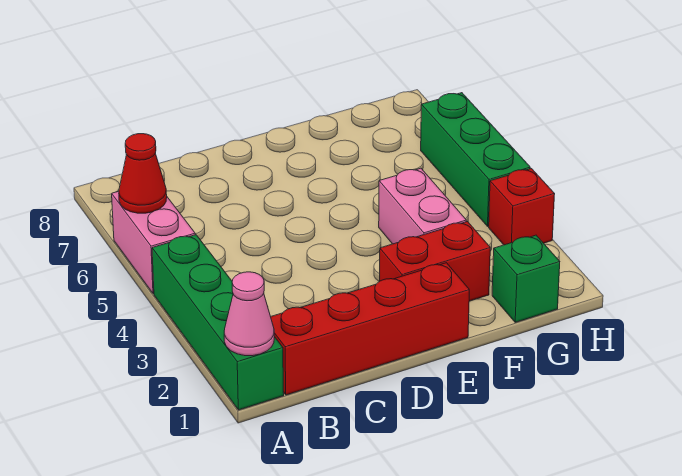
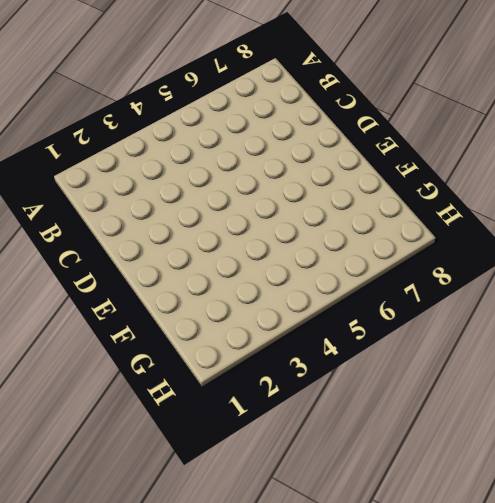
none -> green 1x4 brick [152,235,284,410]
none -> pink 1x2 brick [112,191,195,294]

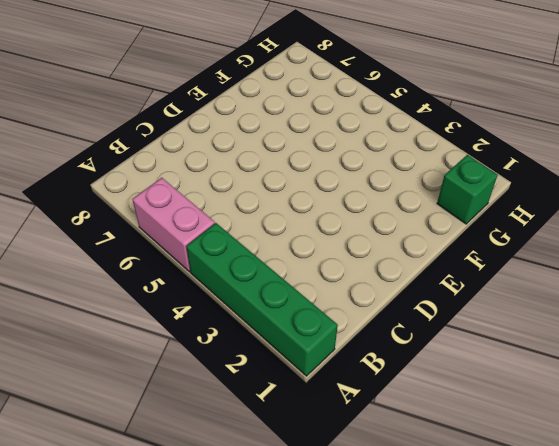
none -> red 1x4 brick [271,263,469,395]
none -> red 1x2 brick [380,222,490,301]

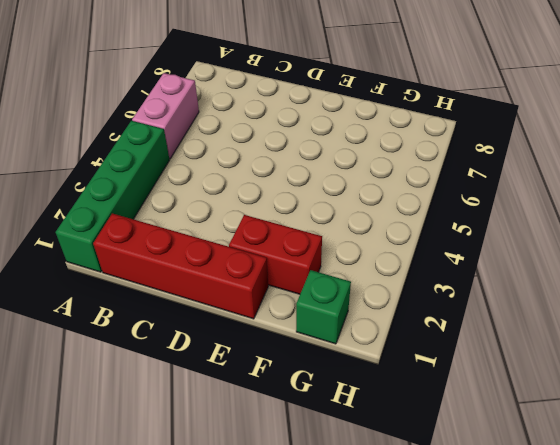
none -> pink 1x2 brick [379,168,466,244]
none -> red 1x1 brick [489,169,555,245]

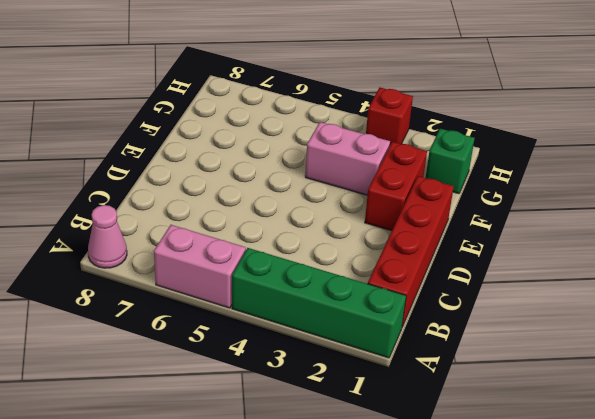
pink 1x1 cone [88,205,127,268] -> pink 1x1 cone moved to [224,272,274,356]
none -> green 1x3 brick [421,93,530,226]
none -> red 1x1 cone [119,134,167,213]

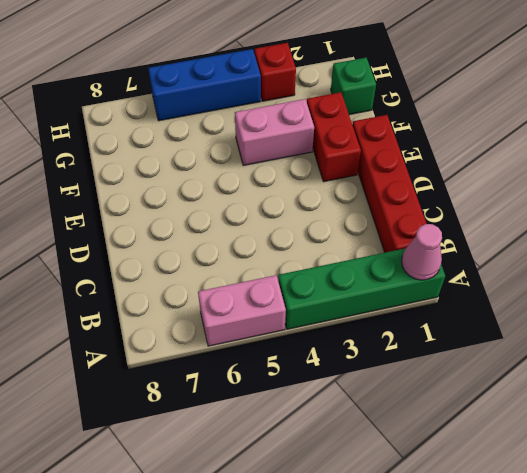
blue 1x3 brick [148,49,261,121] -> green 1x3 brick [421,93,530,226]
none -> red 1x1 cone [119,134,167,213]

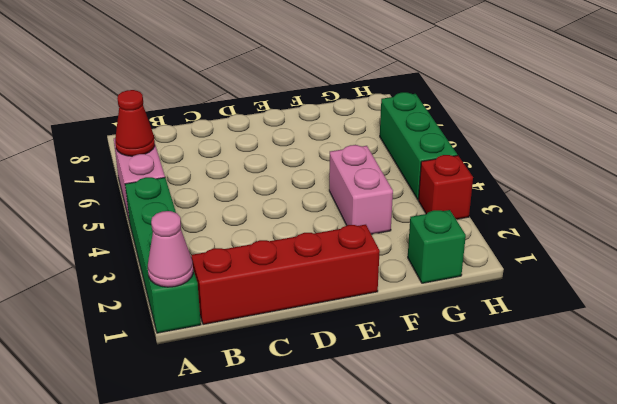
none -> red 1x2 brick [380,222,490,301]

